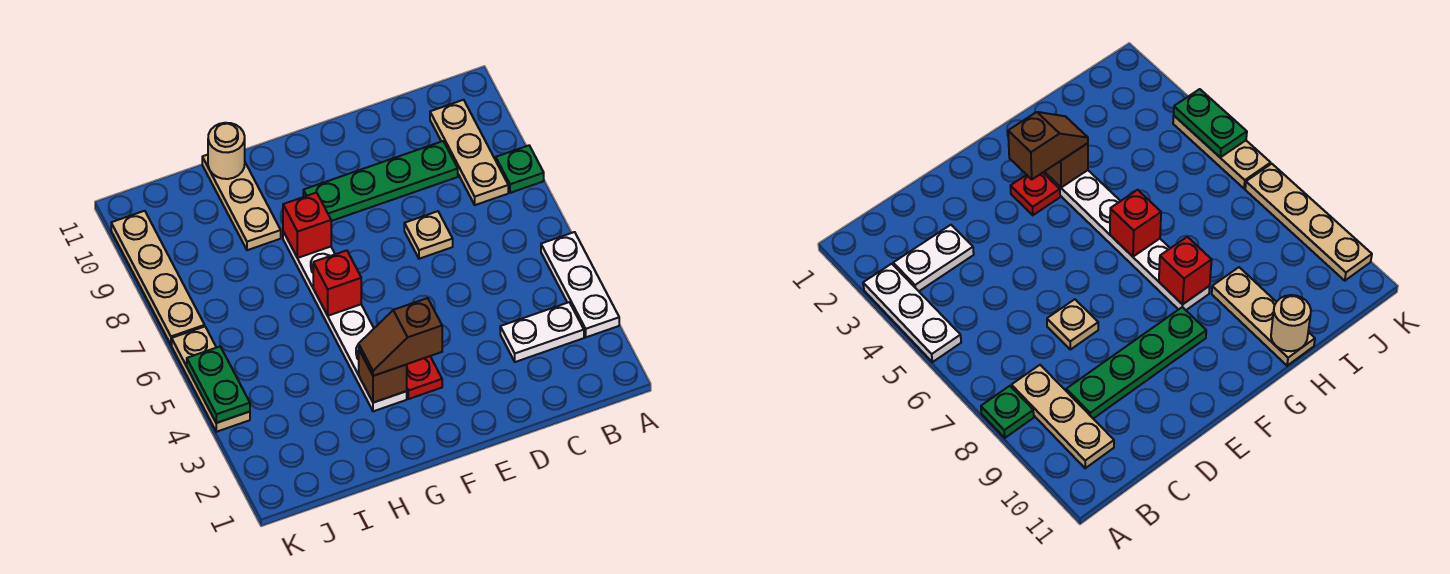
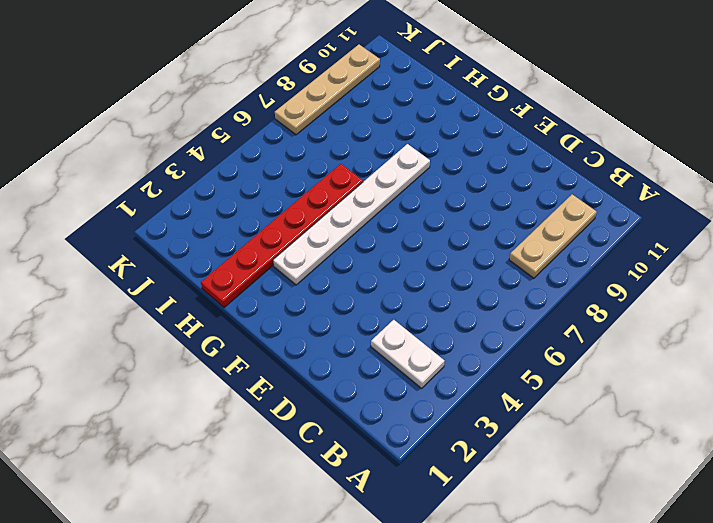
red 1x6 plate [201,164,363,308] -> none
none -> white 1x3 plate [541,232,619,337]
none -> green 1x1 plate [496,145,544,193]
none -> green 1x4 plate [303,141,458,221]

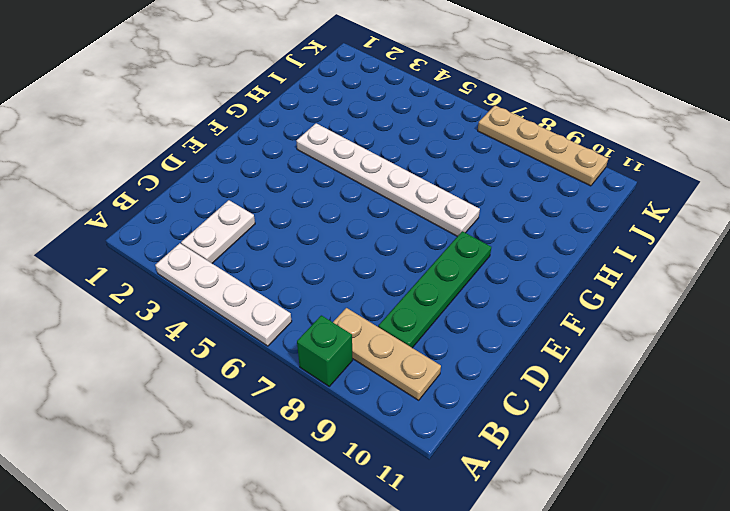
white 1x4 plate [155,243,292,346] -> white 1x3 plate [541,232,619,337]
green 1x1 brick [297,315,353,386] -> green 1x1 plate [496,145,544,193]
none -> tan 1x1 plate [404,211,453,259]
none -> red 1x1 plate [407,356,442,399]
none -> tan 1x3 plate [202,155,281,250]

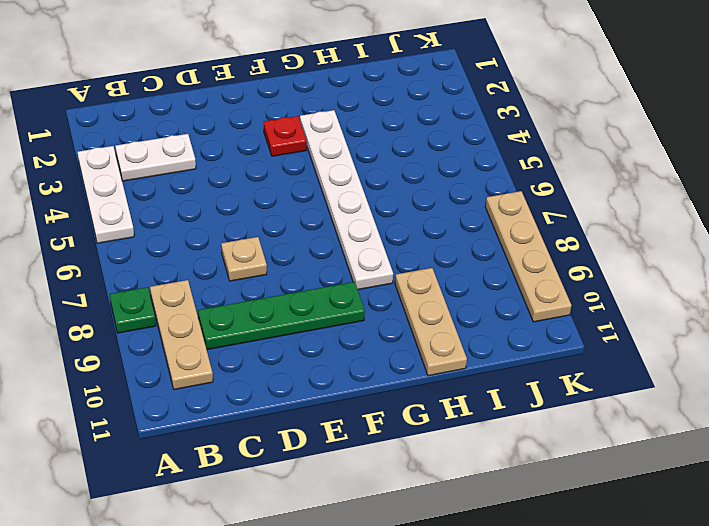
none -> tan 1x3 plate [172,327,250,432]
none -> brown 1x1 brick [359,350,407,403]
none -> red 1x1 brick [313,250,361,316]

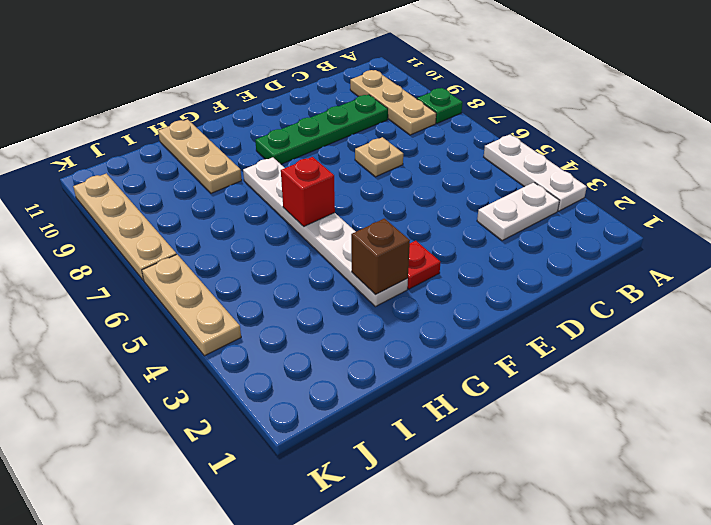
none -> red 1x1 brick [283,193,331,258]
none -> tan 1x1 round brick [208,123,245,179]
none -> green 1x2 plate [187,346,250,423]

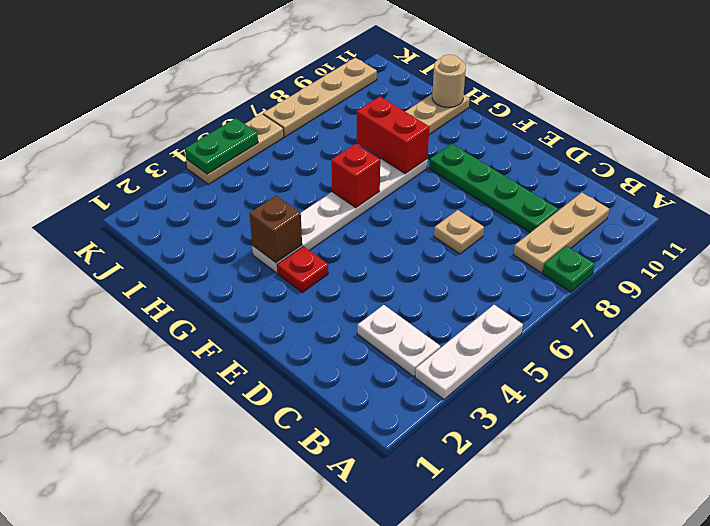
red 1x2 brick [357,97,429,174] -> red 1x1 brick [283,193,331,258]
none -> brown 1x2 slope [359,298,442,376]

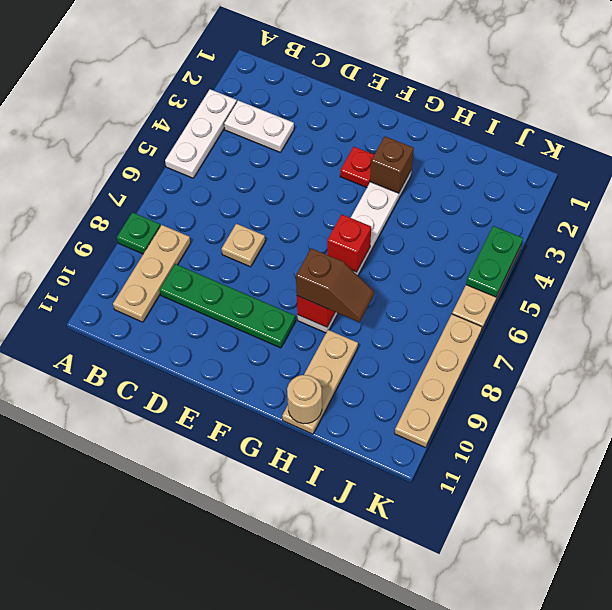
brown 1x2 slope [296,248,374,322] -> brown 1x2 slope moved to [359,298,442,376]

